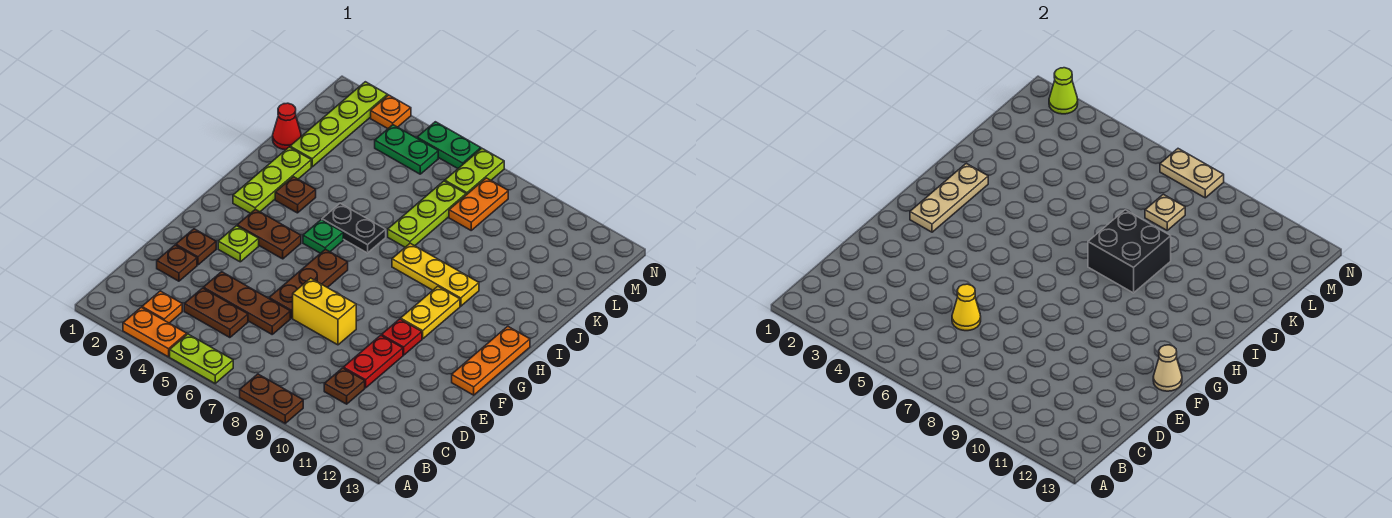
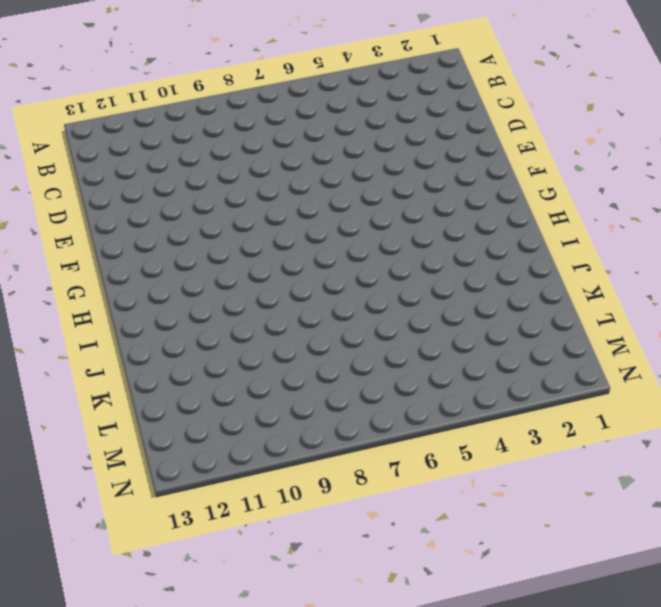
none -> orange 1x2 plate [123,307,187,357]
none -> lime 1x2 plate [170,334,233,383]
none -> brown 1x2 plate [240,374,303,423]
none -> orange 1x1 plate [142,291,182,323]

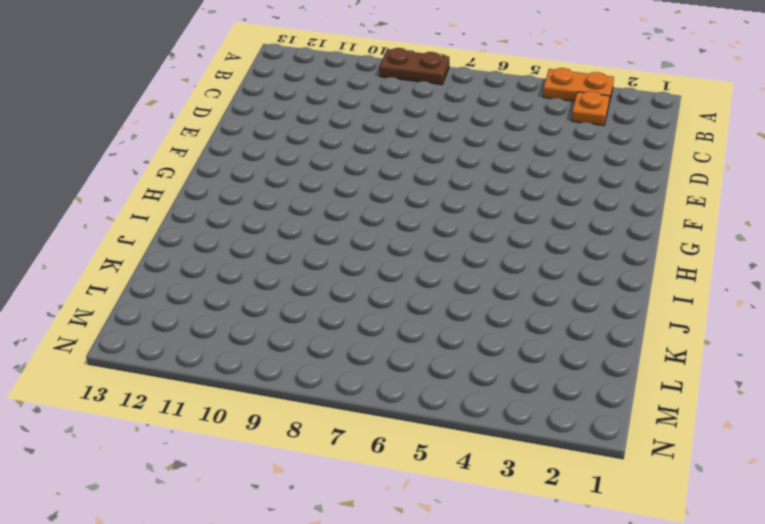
none -> lime 1x2 plate [170,334,233,383]
none -> brown 1x2 plate [184,288,248,338]
none -> brown 1x1 plate [324,368,365,404]
none -> brown 1x1 plate [157,245,197,281]

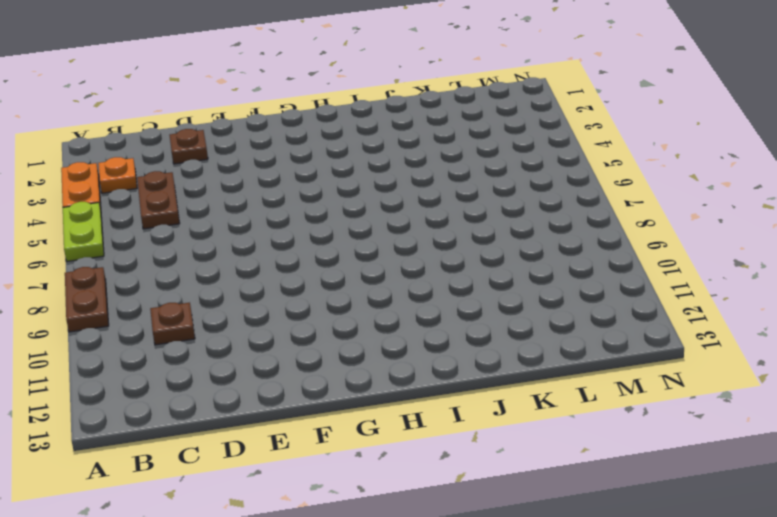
none -> brown 1x3 plate [203,272,290,334]
none -> red 1x2 plate [343,335,403,388]
none -> brown 1x1 plate [176,229,216,265]
none -> brown 1x3 plate [269,249,348,318]

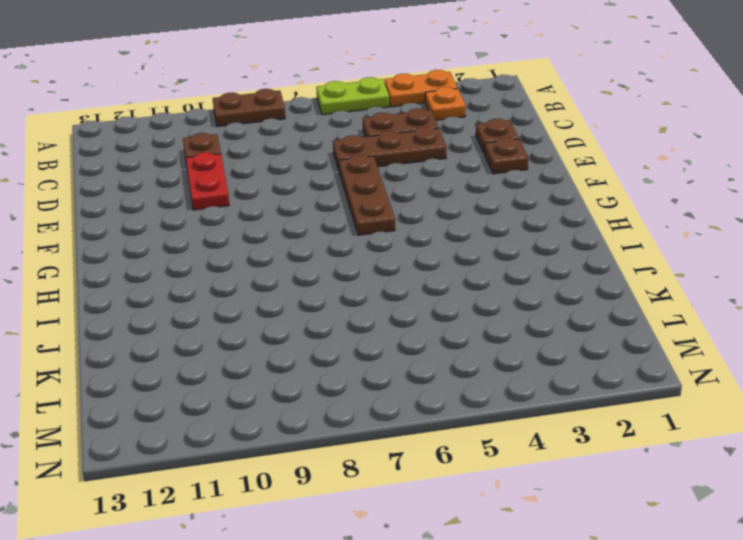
none -> yellow 1x2 brick [293,278,356,345]
none -> lime 1x1 plate [218,226,259,262]
none -> red 1x1 plate [382,319,422,355]
none -> orange 1x3 plate [452,326,530,395]

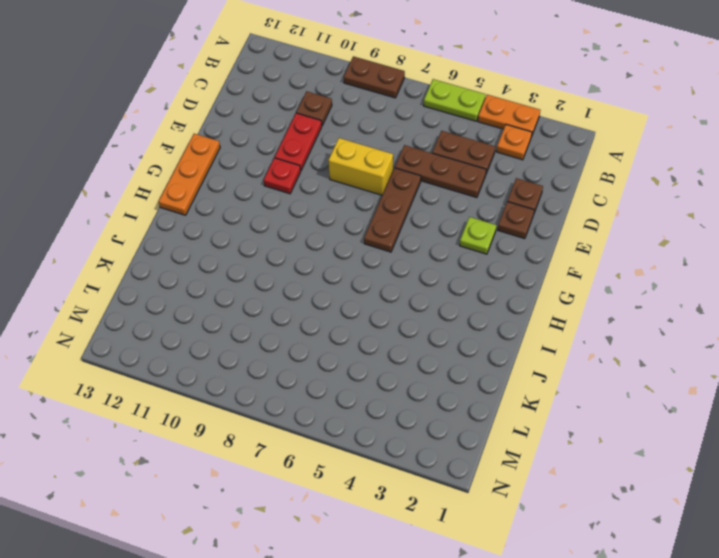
none -> brown 1x2 plate [237,209,301,259]
none -> yellow 1x2 plate [401,286,460,339]
none -> lime 1x3 plate [233,147,311,213]
none -> green 1x1 plate [303,220,343,253]

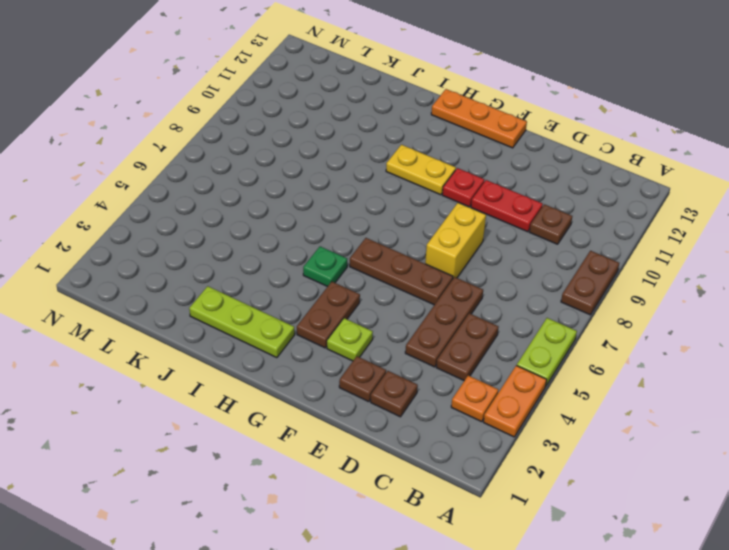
none -> brown 1x1 plate [275,177,316,213]
none -> black 1x2 plate [322,203,386,253]
none -> yellow 1x3 plate [392,243,479,306]
none -> lime 1x3 plate [388,181,466,247]

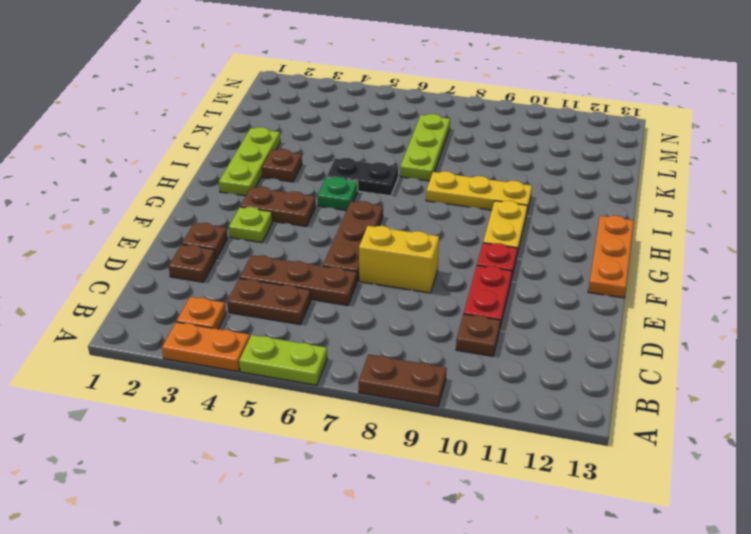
none -> red 1x1 cone [273,103,301,150]
none -> lime 1x4 plate [290,82,388,167]
none -> orange 1x2 plate [449,178,508,230]
none -> green 1x2 plate [375,125,438,174]

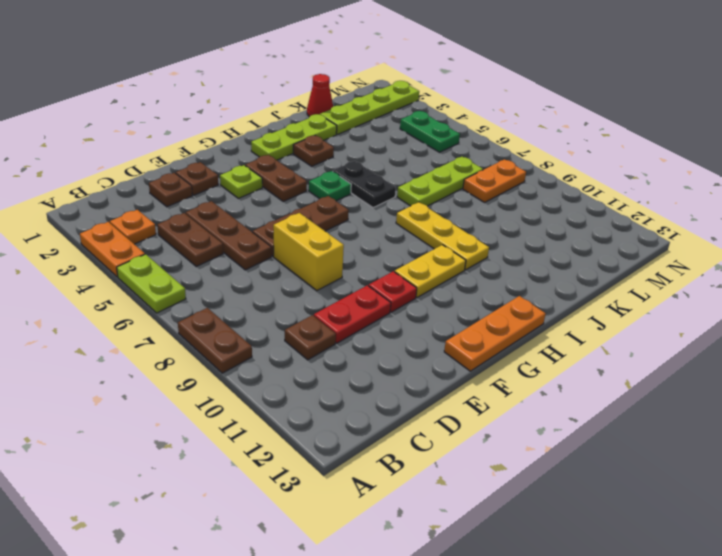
none -> lime 1x2 plate [445,149,504,195]
none -> orange 1x1 plate [371,95,411,129]
none -> green 1x2 plate [417,122,481,168]
none -> yellow 1x1 cone [952,284,981,331]

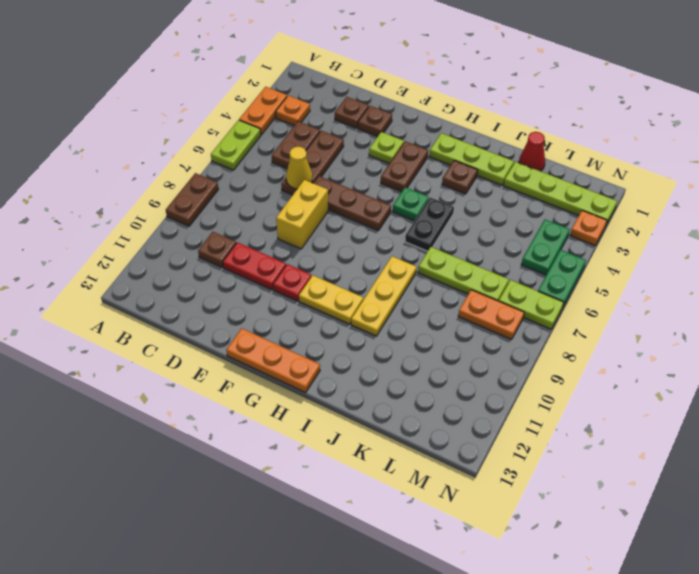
none -> tan 1x1 cone [1153,345,1182,391]
none -> tan 1x3 plate [910,163,988,232]
none -> black 2x2 brick [1088,210,1171,293]
none -> tan 1x1 plate [1145,194,1185,230]

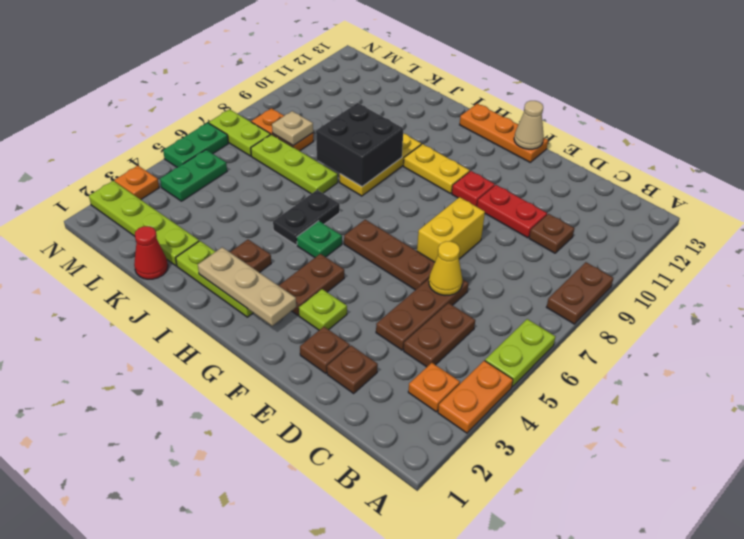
none -> lime 1x1 cone [1049,68,1078,114]
none -> tan 1x2 plate [1160,149,1224,198]

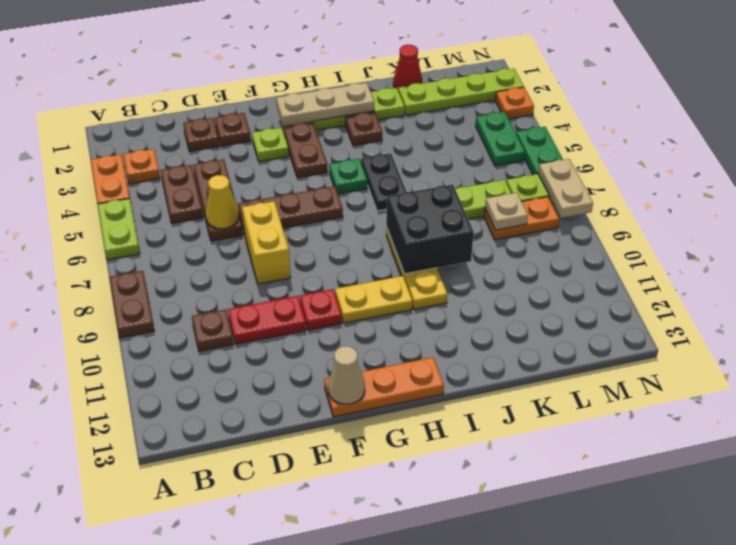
none -> lime 1x1 cone [1049,68,1078,114]

